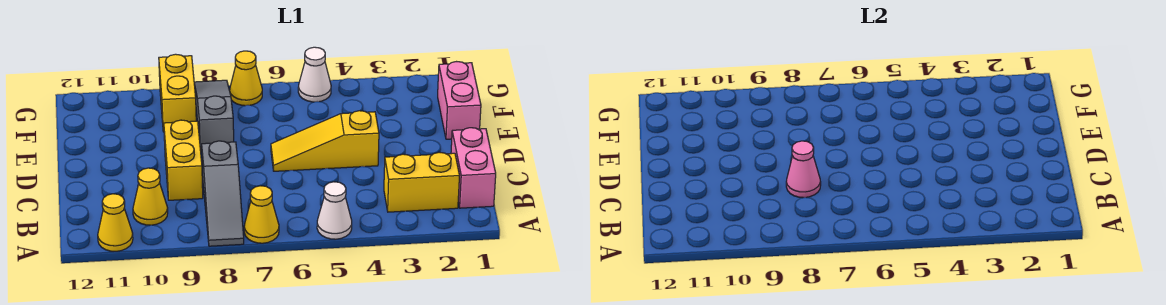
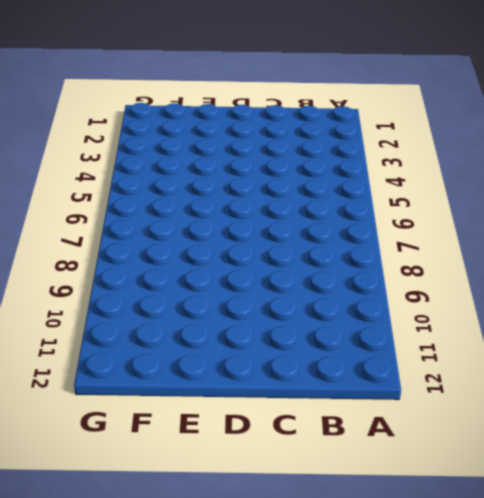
none -> white 1x1 cone [317,182,352,239]
none -> yellow 1x1 cone [244,186,279,243]
none -> grey 1x3 slope [202,141,244,246]

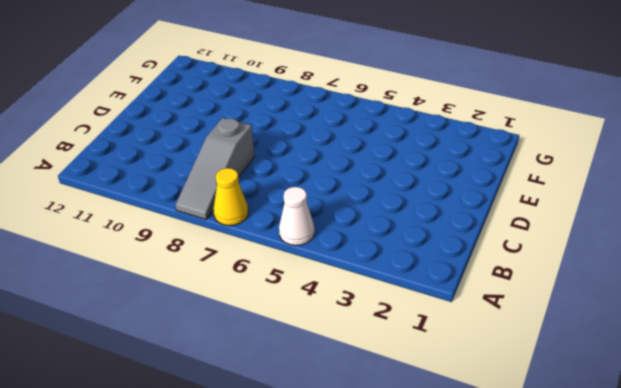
none -> yellow 1x1 cone [98,194,133,251]
none -> pink 1x2 brick [451,128,496,208]
none -> yellow 1x2 brick [384,152,459,212]

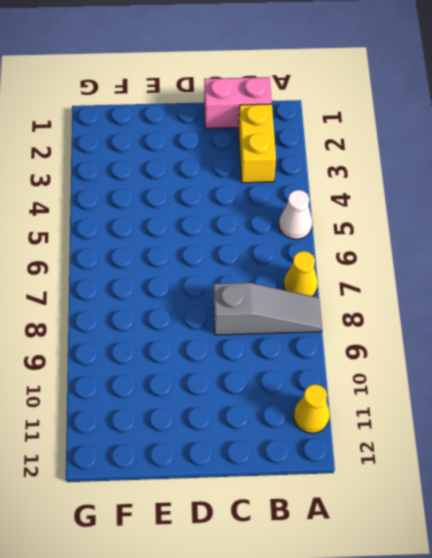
none -> yellow 1x1 cone [133,168,168,225]
none -> yellow 1x2 brick [164,120,203,200]
none -> yellow 1x3 slope [271,111,379,171]

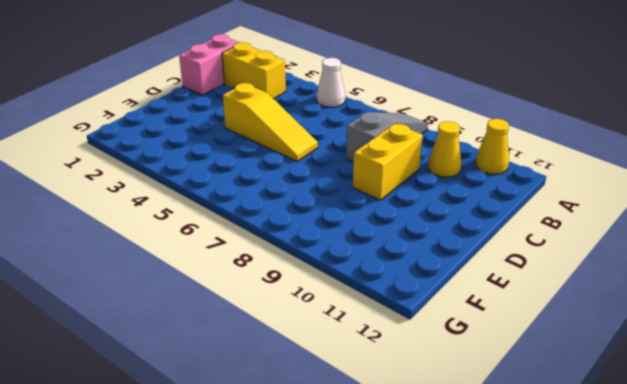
none -> yellow 1x1 cone [244,186,279,243]
none -> pink 1x2 brick [438,62,481,139]
none -> grey 1x3 slope [194,80,234,152]

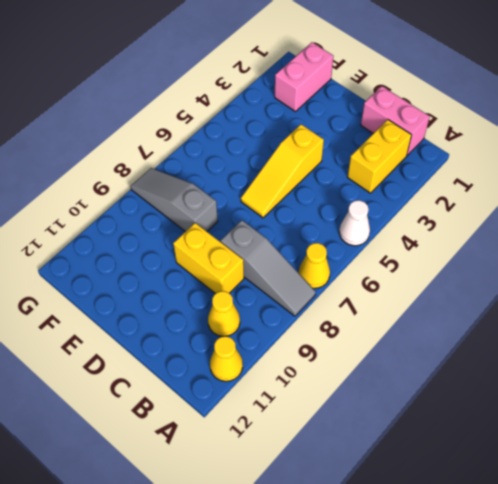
pink 1x2 brick [275,42,334,112] -> pink 1x2 brick turned to [438,62,481,139]
none -> yellow 1x2 brick [159,54,196,132]
none -> white 1x1 cone [298,47,331,102]
none -> yellow 1x1 cone [230,51,262,106]

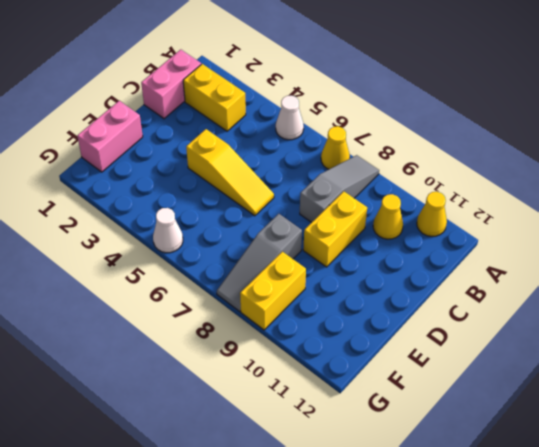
none -> yellow 1x1 cone [230,51,262,106]
none -> pink 1x1 cone [786,141,821,198]

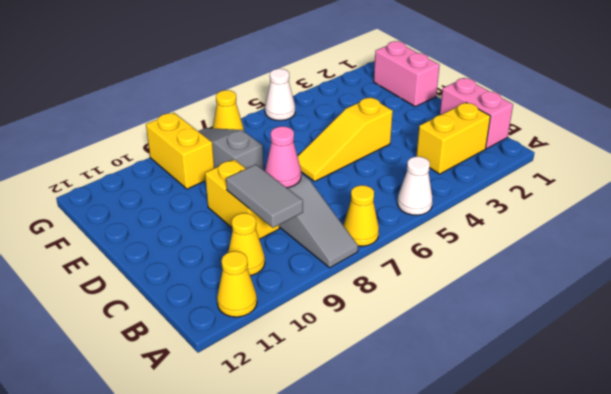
grey 1x2 tile [226,164,303,228] -> none

